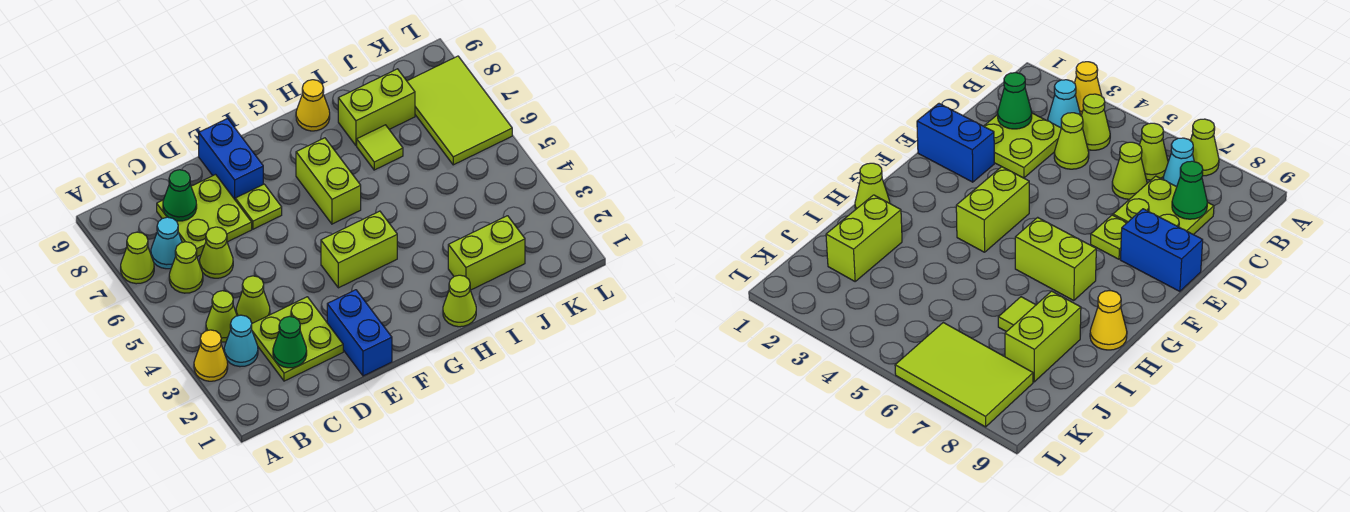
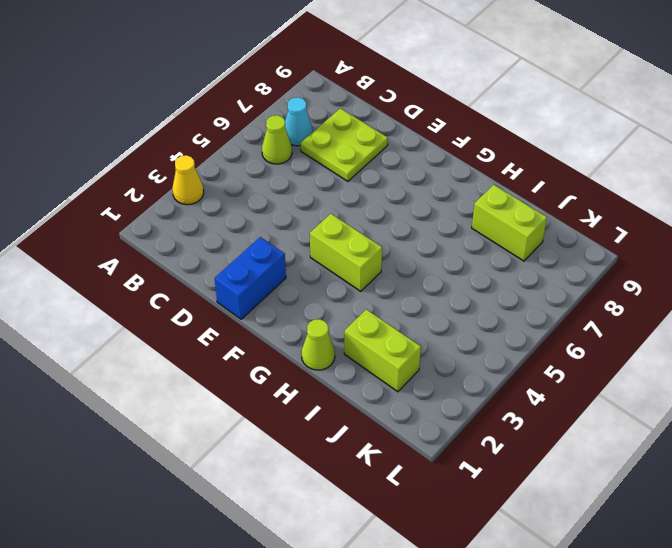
none -> lime 1x1 cone [121,232,154,284]
none -> cyan 1x1 cone [224,315,258,367]
none -> lime 1x1 cone [206,291,237,342]

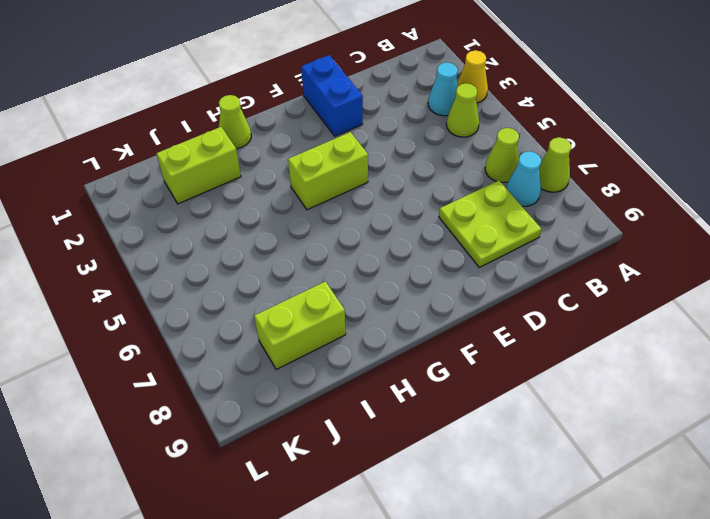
none -> lime 2x2 plate [251,297,343,381]
none -> lime 1x1 cone [236,276,270,323]
none -> lime 1x1 cone [200,227,233,278]

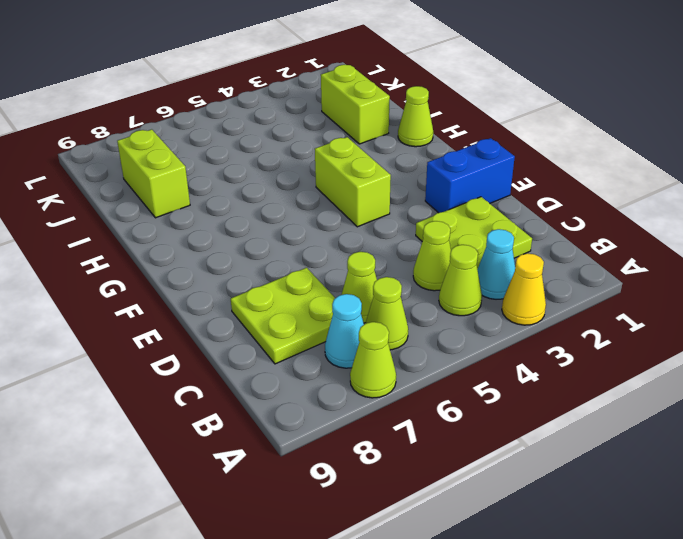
none -> lime 1x1 plate [236,184,282,229]
none -> blue 1x2 brick [199,119,263,201]
none -> lime 1x2 brick [296,138,361,224]

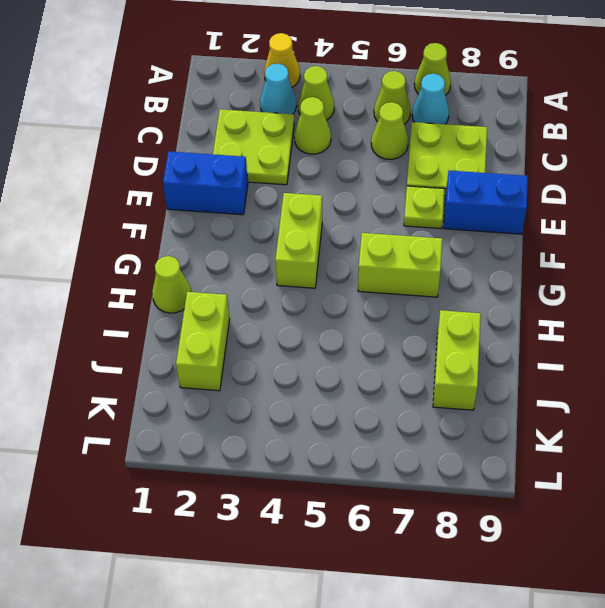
none -> yellow 1x1 cone [296,80,330,131]
none -> lime 1x1 tile [357,125,403,170]
none -> lime 2x3 tile [407,56,512,165]

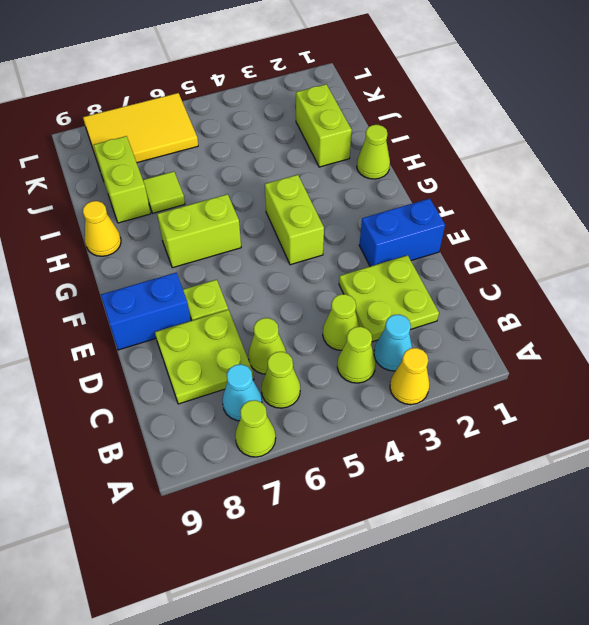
yellow 2x3 tile [83,93,198,169] -> lime 2x3 tile [407,56,512,165]
none -> green 1x1 cone [273,316,307,368]
none -> green 1x1 cone [163,170,197,221]

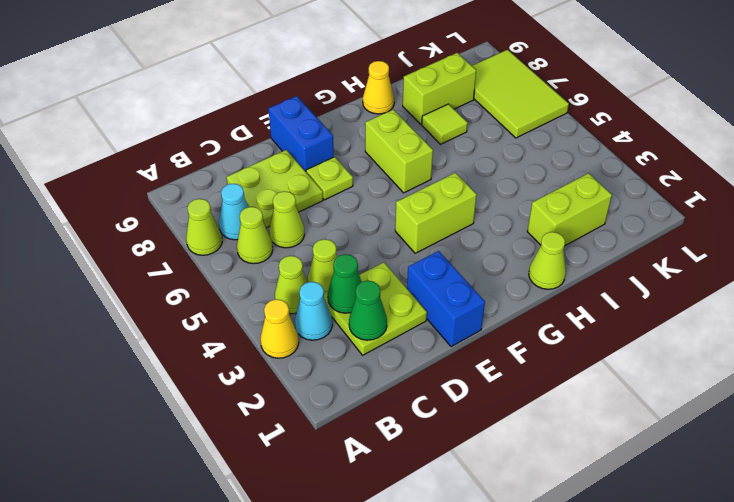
green 1x1 cone [328,254,362,313] -> green 1x1 cone moved to [163,170,197,221]

